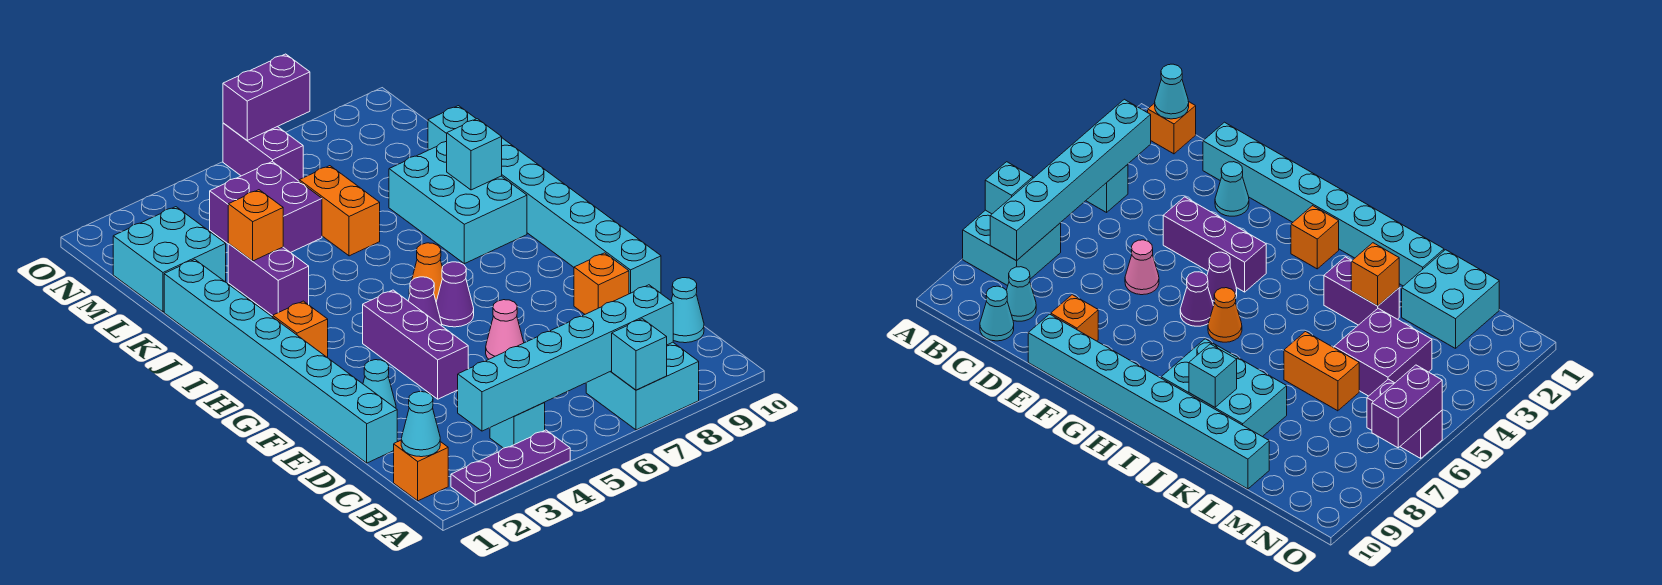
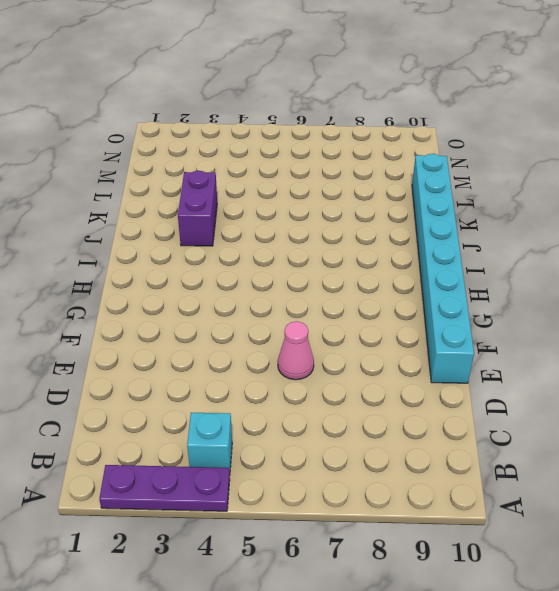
none -> cyan 2x2 brick [586,342,699,430]
none -> orange 1x1 brick [394,440,448,501]
none -> cyan 1x1 cone [1006,267,1036,321]

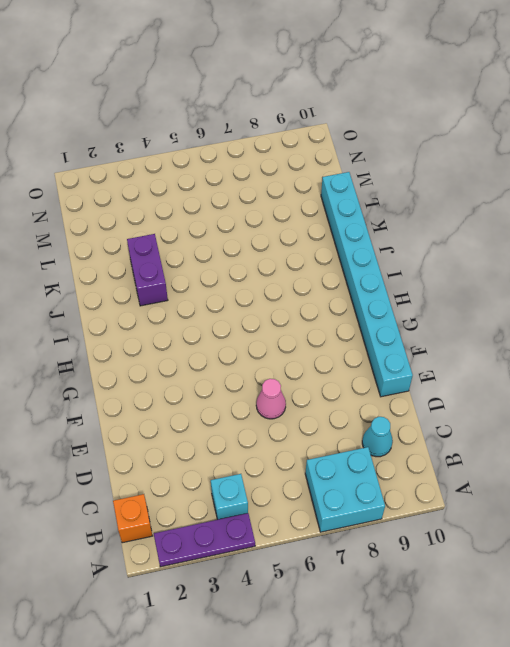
none -> cyan 1x1 cone [671,278,704,343]
none -> cyan 1x8 brick [164,259,397,463]
none -> cyan 1x1 cone [363,360,396,408]

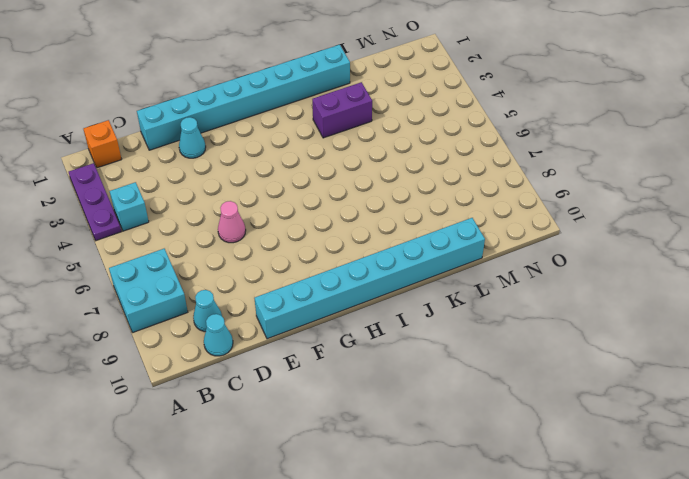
none -> purple 1x3 brick [363,290,468,399]
none -> orange 1x1 brick [574,253,629,314]
none -> purple 1x1 cone [409,277,442,326]

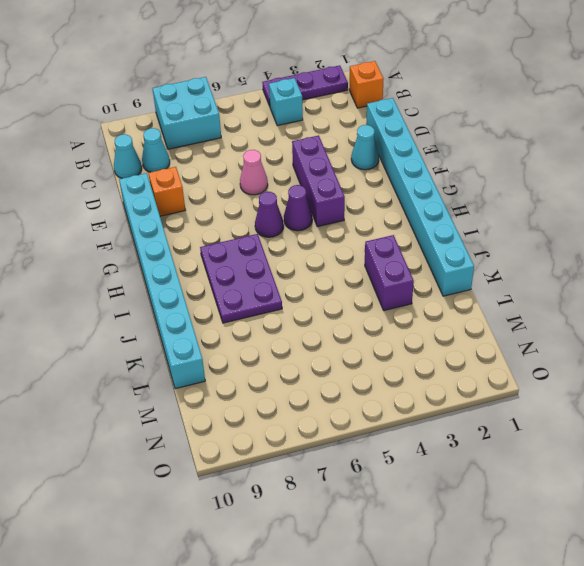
purple 2x3 plate [200,234,282,323] -> cyan 2x3 brick [389,141,527,264]
none -> orange 1x1 brick [273,301,328,358]
none -> orange 1x1 cone [409,243,443,302]
none -> orange 1x2 brick [299,166,380,256]

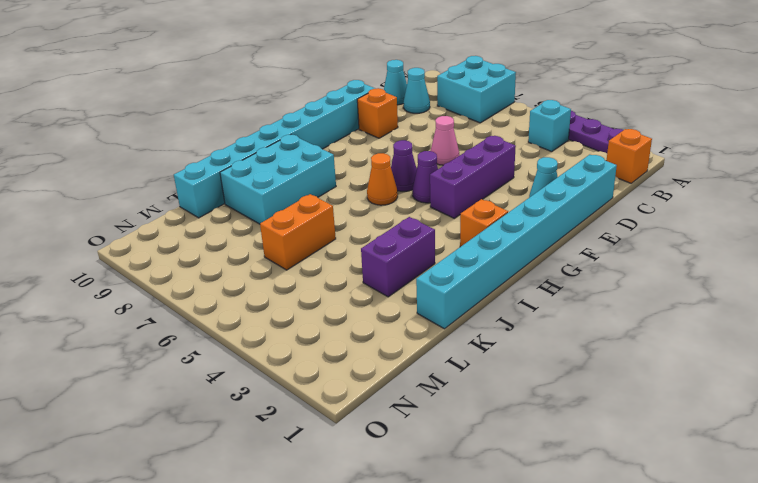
none -> cyan 2x2 brick [113,207,226,312]
none -> purple 2x2 brick [210,162,322,253]
none -> purple 1x2 brick [223,123,303,181]

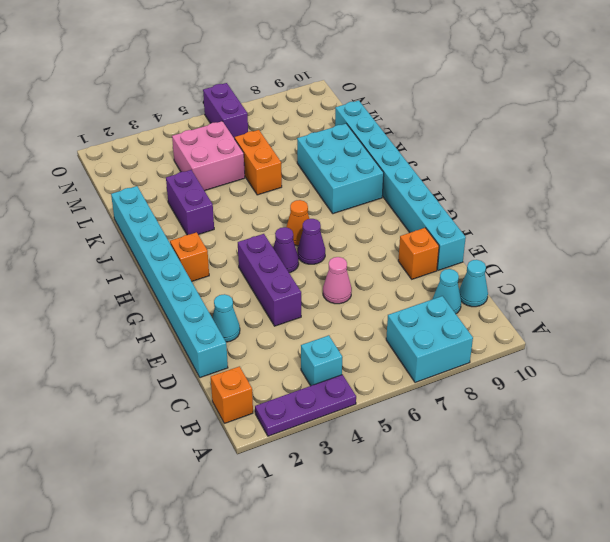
pink 2x2 brick [172,121,245,191] -> purple 2x2 brick [210,162,322,253]
none -> cyan 2x2 brick [113,207,226,312]
none -> cyan 1x1 brick [612,319,667,390]
none -> cyan 1x1 cone [401,392,440,457]

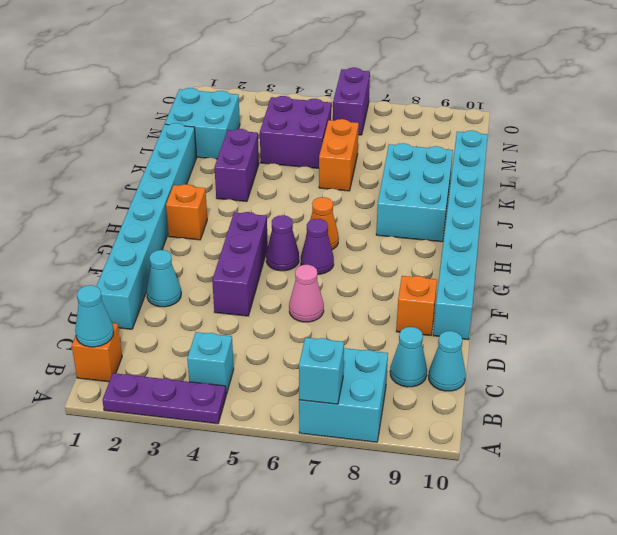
none -> cyan 1x6 brick [458,285,673,431]
none -> cyan 1x1 brick [447,119,502,190]
none -> orange 1x1 brick [228,190,283,261]

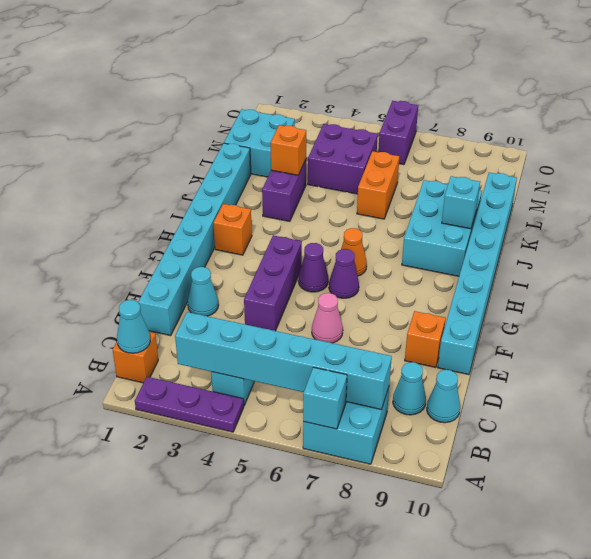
none -> purple 1x2 brick [223,54,310,140]

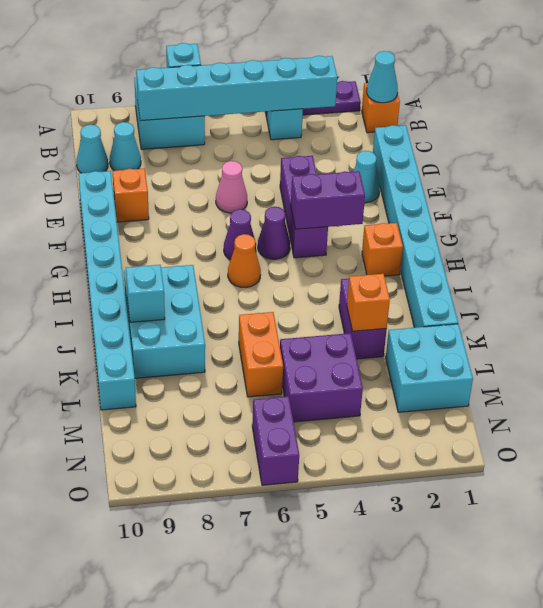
purple 1x2 brick [291,171,365,229] -> purple 1x2 brick moved to [223,54,310,140]

